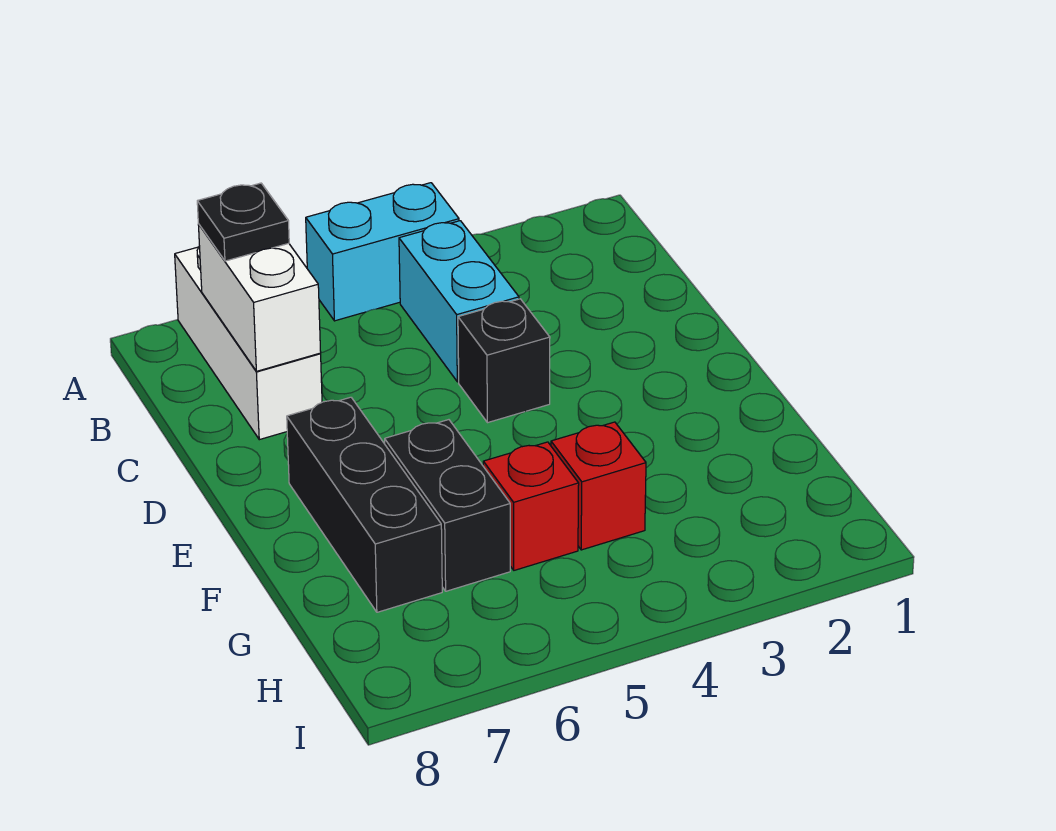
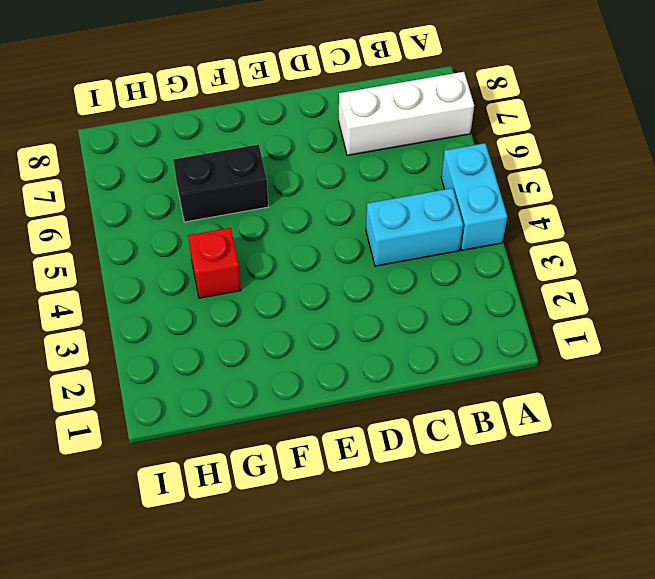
none -> black 1x1 brick [458,299,550,423]
none -> black 1x3 brick [287,397,442,612]

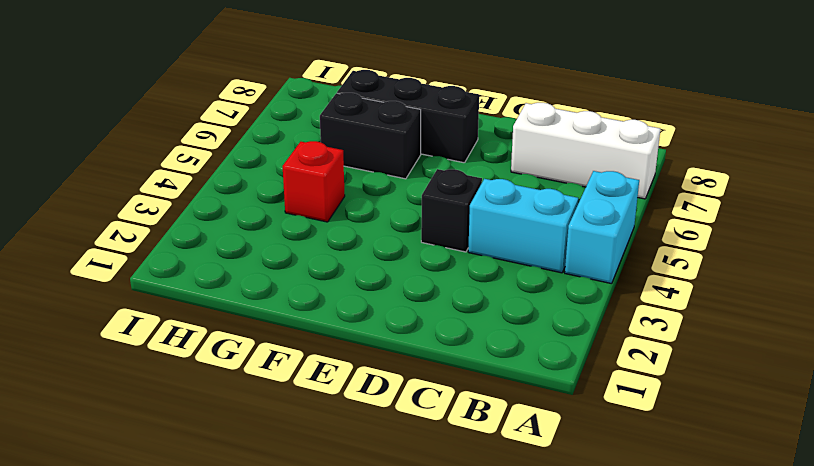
none -> red 1x1 brick [483,442,579,570]
none -> white 1x2 brick [198,224,321,371]

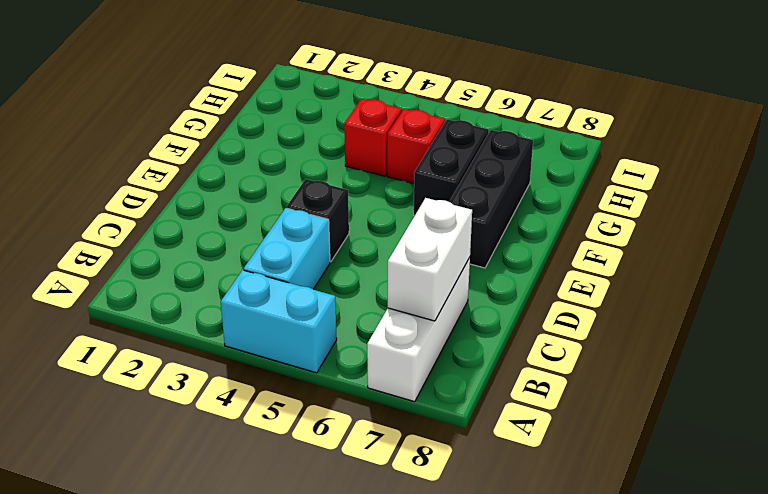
none -> black 1x1 plate [197,183,289,261]

